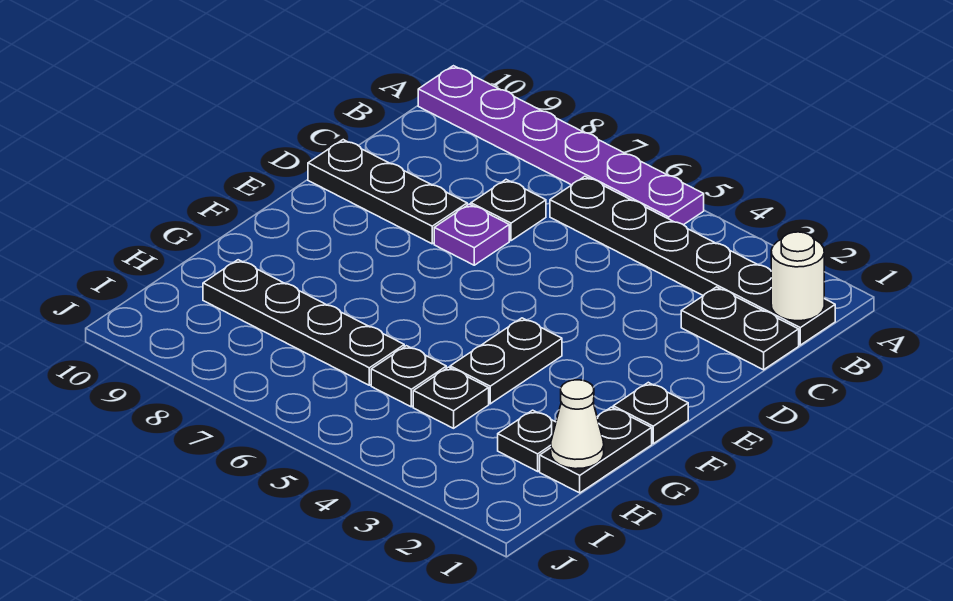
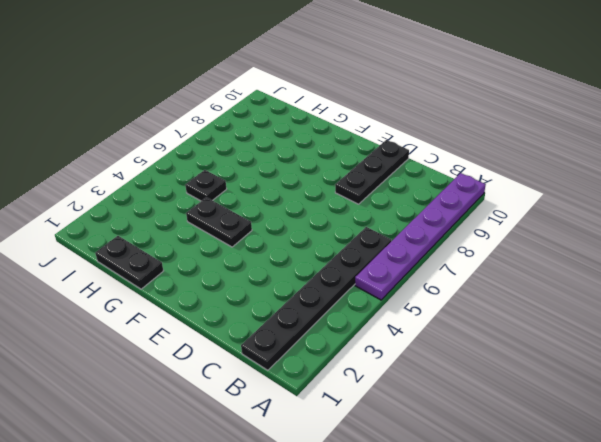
none -> black 1x2 plate [681,287,799,370]
none -> black 1x1 plate [471,180,546,241]
none -> purple 1x1 plate [434,204,509,265]

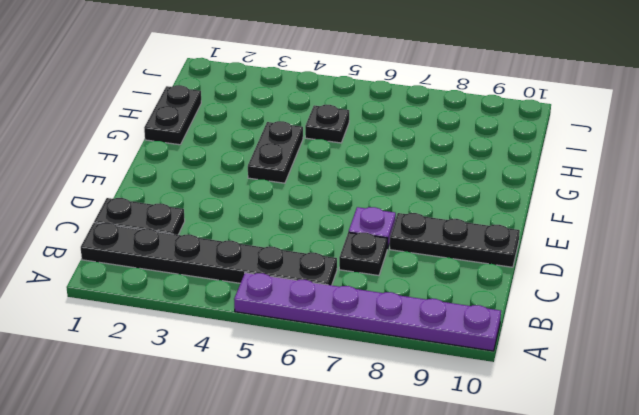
none -> black 1x1 plate [613,382,688,444]
none -> black 1x1 plate [498,410,556,471]
none -> black 1x1 plate [413,367,489,428]

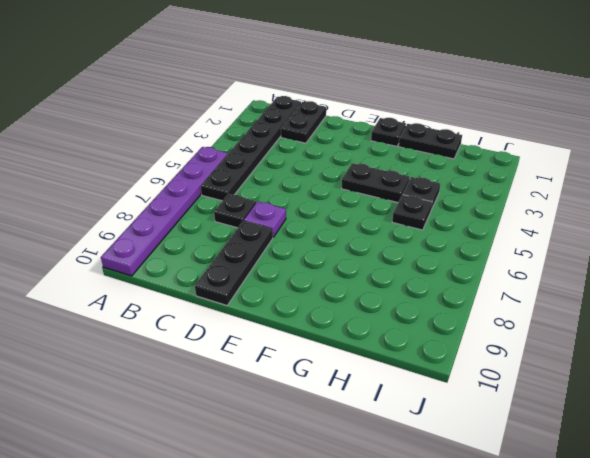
none -> black 1x1 plate [498,410,556,471]
none -> black 1x4 plate [203,260,404,385]
none -> white 1x1 round brick [771,232,824,321]

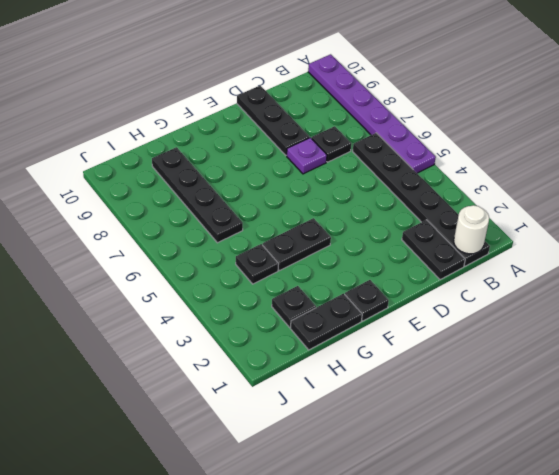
none -> black 1x1 plate [371,346,446,407]
none -> white 1x1 cone [551,380,604,469]

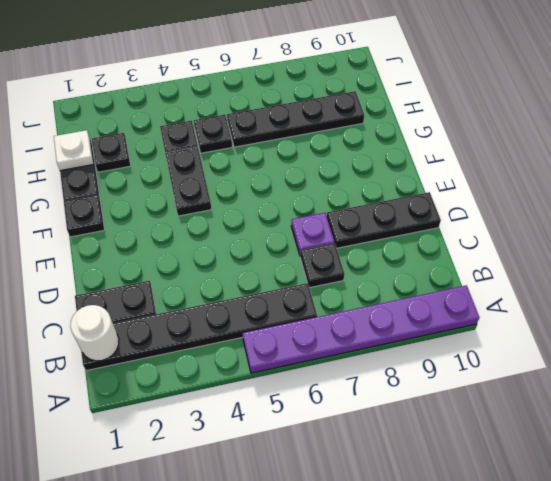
white 1x1 plate [54,130,94,171] -> white 1x1 cone [551,380,604,469]

